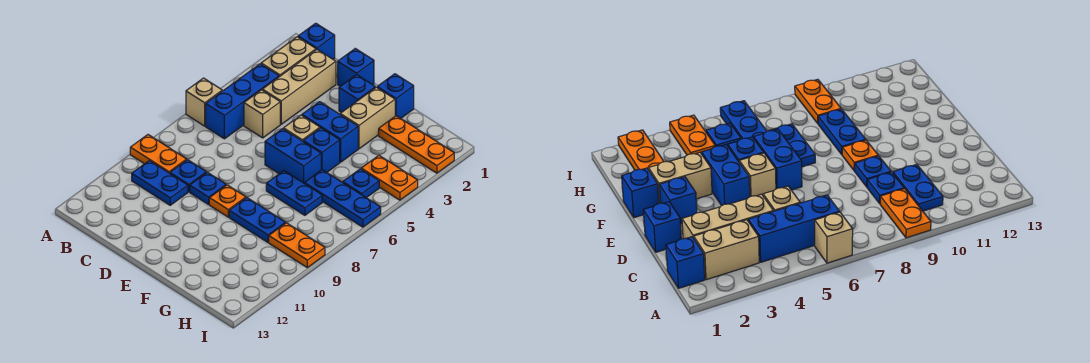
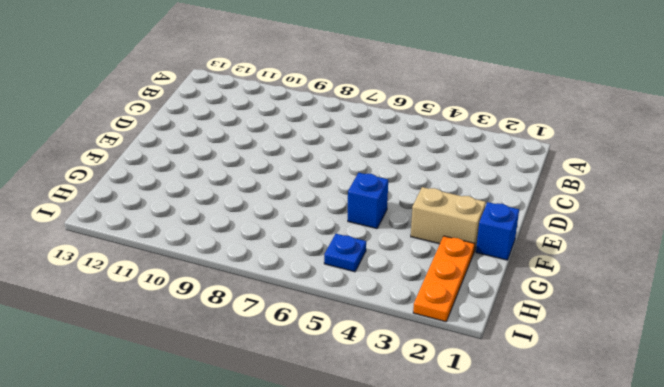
none -> tan 1x1 brick [186,78,222,126]
none -> orange 1x2 plate [130,135,187,173]
none -> blue 1x1 brick [298,23,335,60]

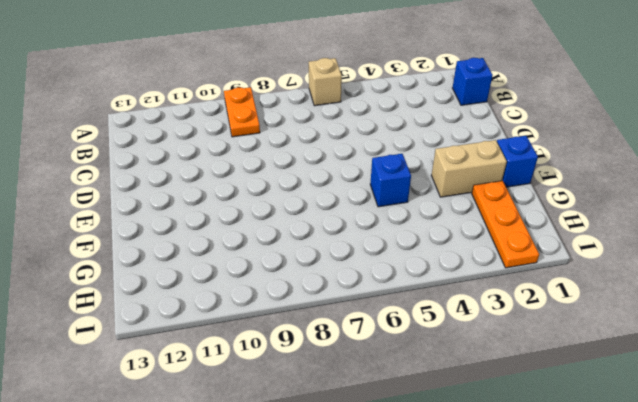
none -> tan 1x2 brick [261,37,316,77]
none -> blue 1x3 brick [206,64,279,139]
none -> blue 1x2 plate [132,161,188,205]

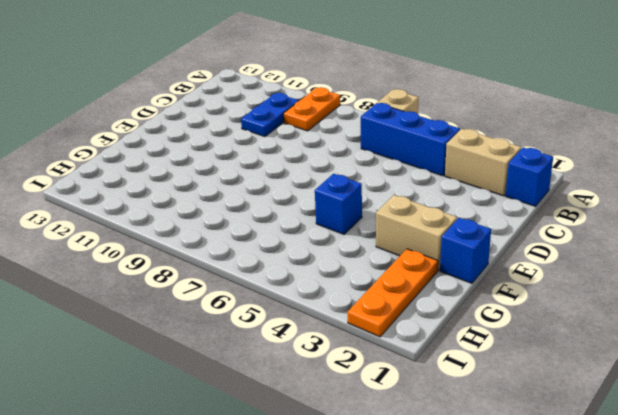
none -> tan 1x3 brick [262,50,336,124]
none -> tan 1x1 brick [244,90,280,138]
none -> blue 1x1 plate [170,160,206,192]

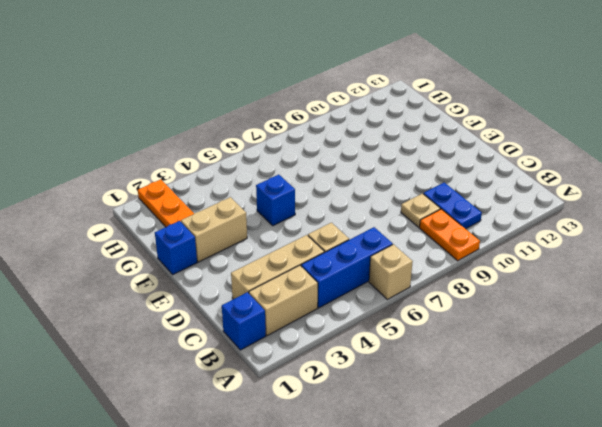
tan 1x1 plate [401,193,440,227] -> blue 1x1 plate [170,160,206,192]
none -> blue 1x1 brick [338,49,374,86]
none -> blue 1x1 plate [190,172,226,205]
none -> blue 1x1 brick [339,75,375,112]

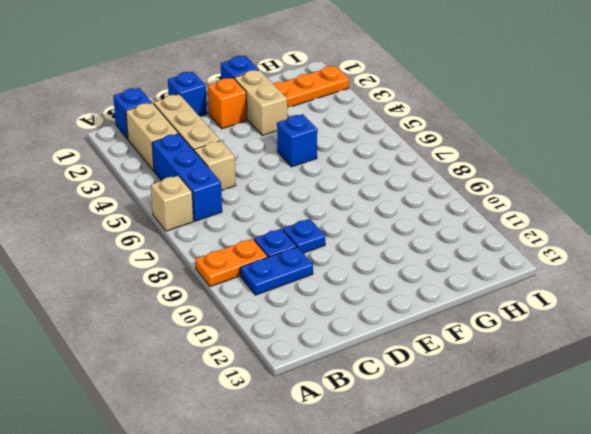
orange 1x1 brick [208,78,247,129] -> blue 1x1 brick [339,75,375,112]
none -> blue 1x2 brick [302,102,358,162]
none -> tan 1x1 brick [283,115,320,141]
none -> blue 1x2 brick [265,129,321,184]

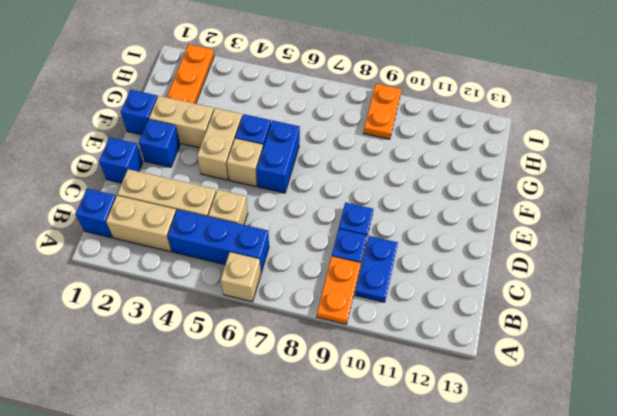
tan 1x2 brick [197,108,242,180] -> blue 1x2 brick [302,102,358,162]
none -> orange 1x1 plate [209,185,246,217]
none -> blue 1x2 plate [266,171,322,215]
none -> blue 1x2 plate [229,198,285,242]

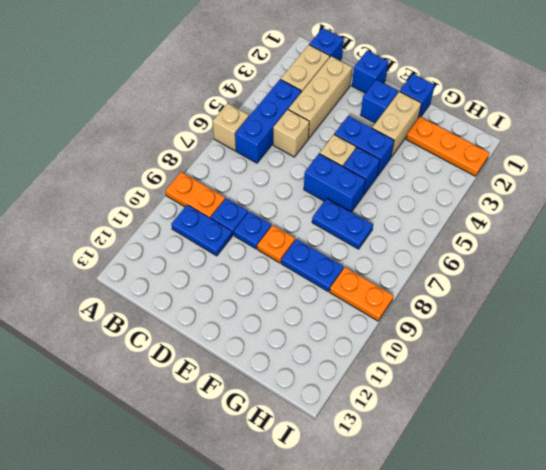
none -> blue 1x3 plate [305,170,381,227]
none -> orange 1x2 plate [361,156,418,200]
none -> blue 1x1 plate [343,169,379,198]

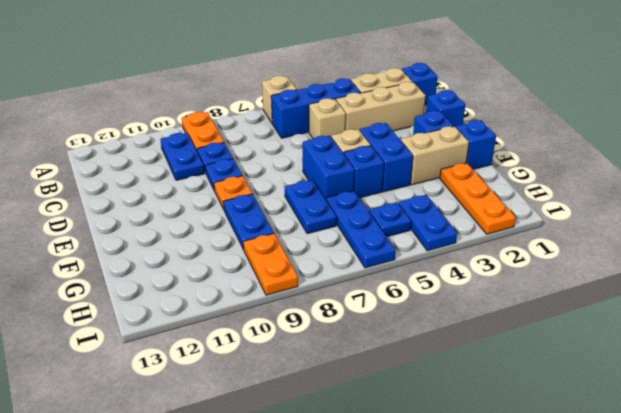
blue 1x2 plate [399,195,457,251] -> orange 1x2 plate [361,156,418,200]

